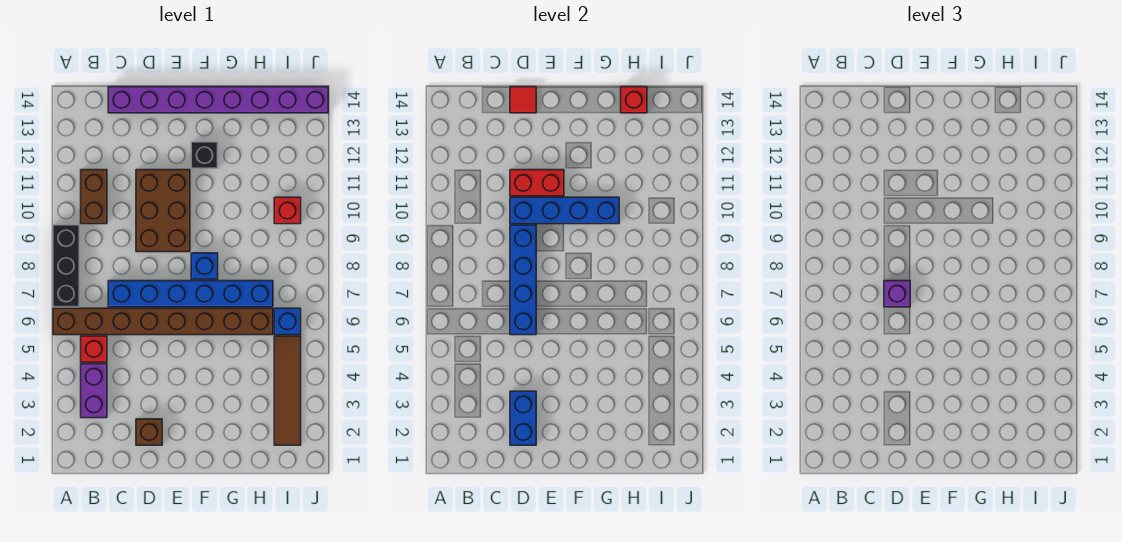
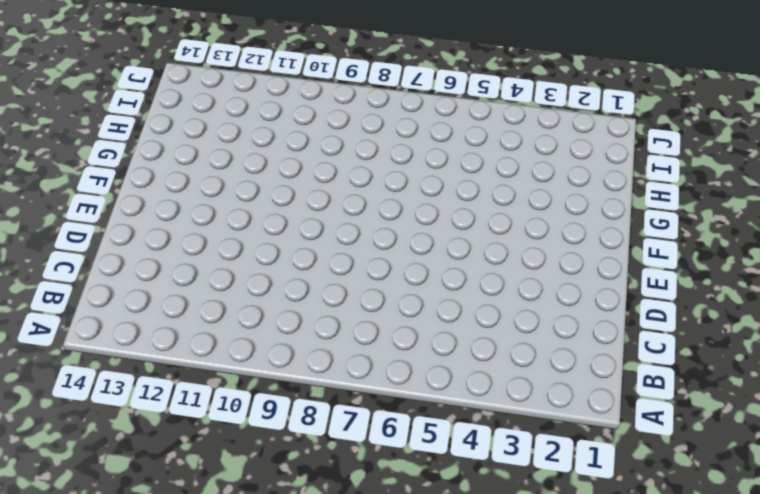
none -> brown 1x8 brick [53,308,273,335]
none -> black 1x3 brick [53,225,79,307]
none -> purple 1x2 brick [81,364,107,418]

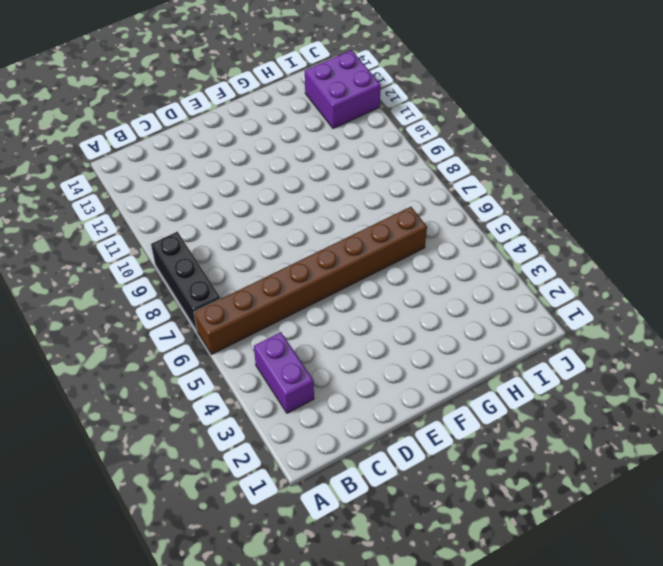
purple 2x2 brick [305,50,381,128] -> none
none -> red 1x1 brick [81,336,107,362]
none -> brown 1x2 brick [81,170,107,224]
none -> blue 1x6 brick [108,281,273,307]

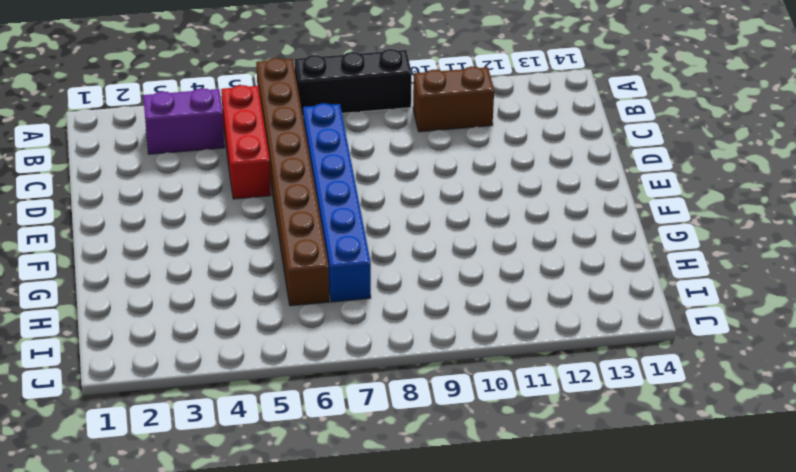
red 1x3 brick [221,85,271,199] -> red 1x1 brick [81,336,107,362]
none -> purple 1x8 brick [108,87,328,113]
none -> brown 1x1 brick [136,419,162,445]
none -> brown 2x3 brick [136,170,190,252]

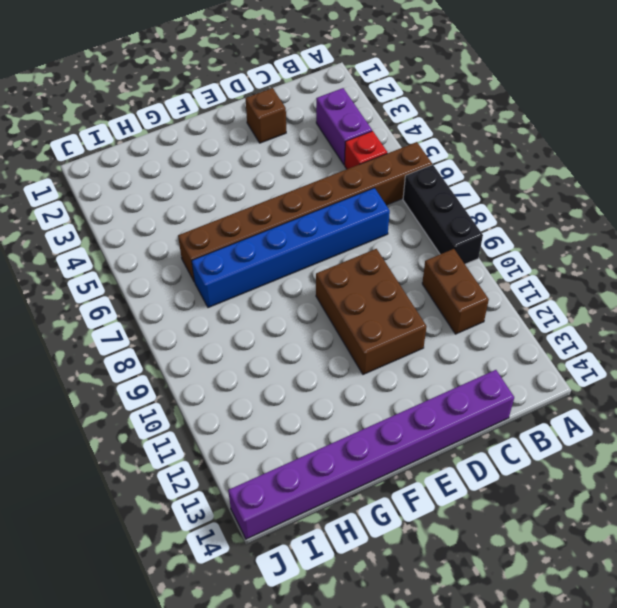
none -> blue 1x1 brick [191,253,218,279]
none -> black 1x1 brick [191,142,218,168]
none -> brown 1x4 tile [274,336,301,445]

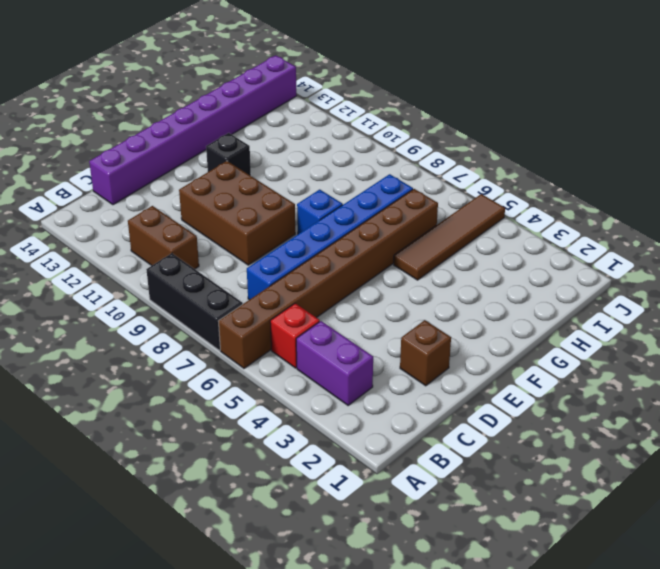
brown 1x4 tile [394,194,505,280] -> brown 1x4 tile turned to [274,336,301,445]
none -> blue 1x1 brick [274,308,301,335]
none -> red 1x1 brick [274,197,301,224]
none -> blue 1x2 brick [510,391,536,445]

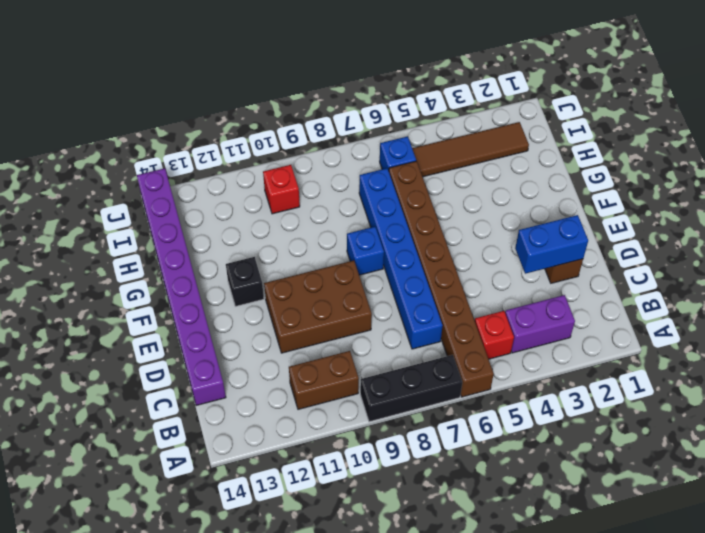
none -> blue 1x4 brick [510,225,536,335]
none -> blue 1x4 brick [510,197,619,224]
none -> red 1x2 brick [510,170,564,196]

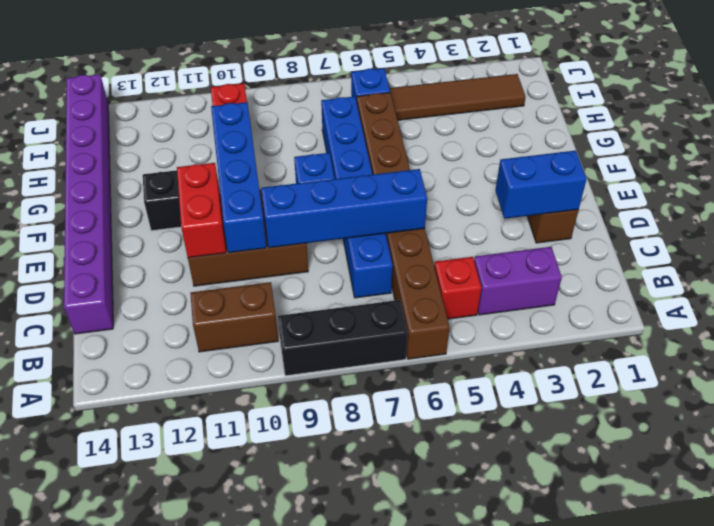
none -> red 1x1 tile [510,87,536,113]
none -> red 1x1 brick [621,87,647,113]
none -> purple 1x1 brick [884,281,910,307]

